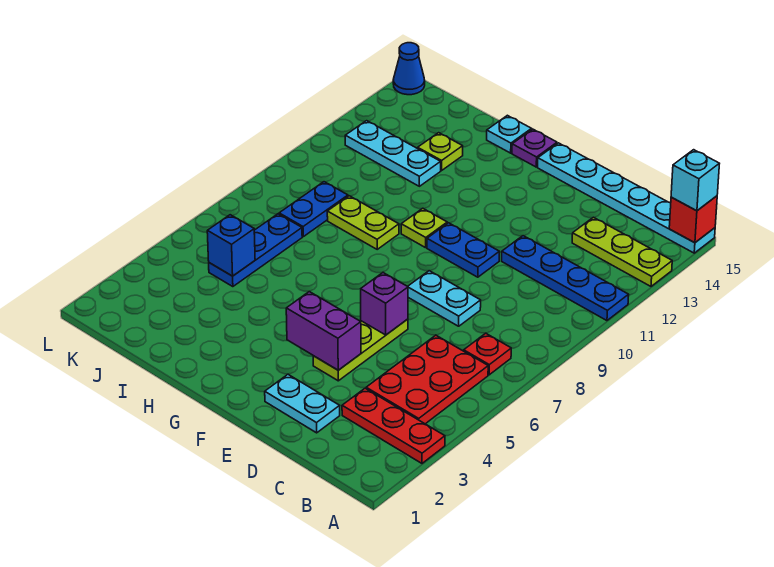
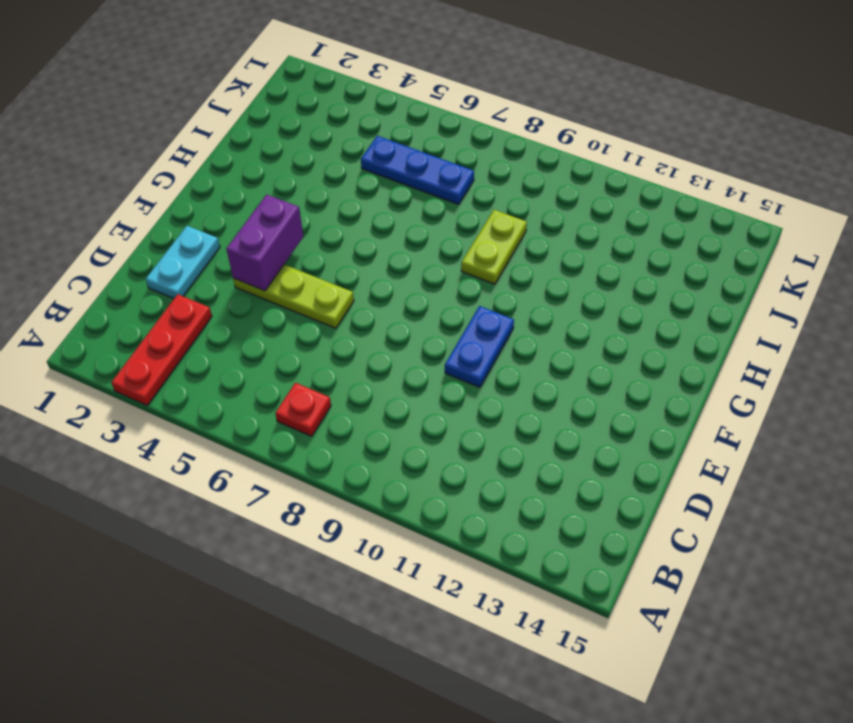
none -> blue 1x4 plate [502,236,629,321]
none -> lime 1x3 plate [572,217,672,286]
none -> cyan 1x6 plate [538,143,715,253]

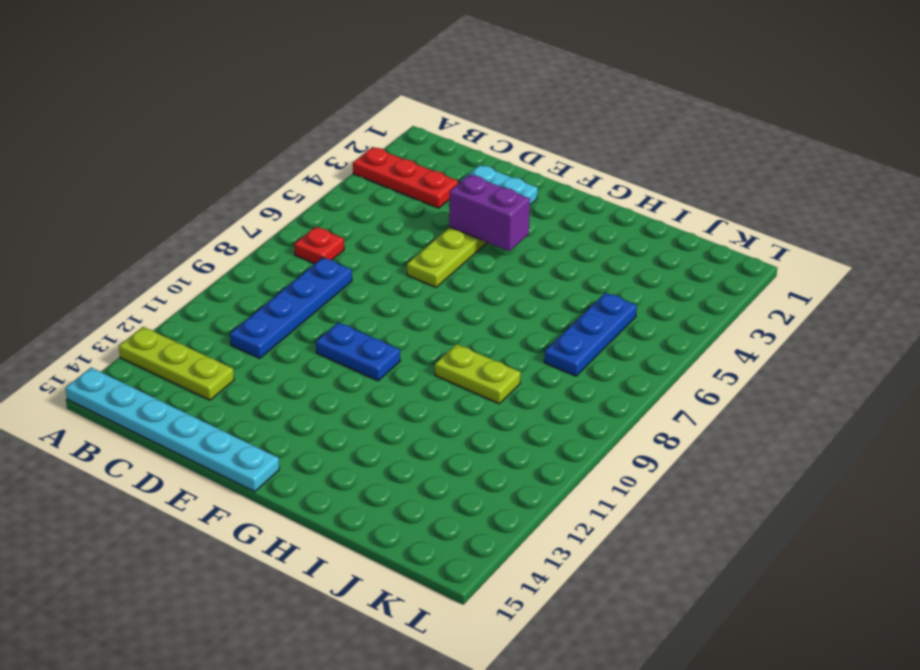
blue 1x4 plate [230,258,352,358] -> blue 1x4 plate turned to [502,236,629,321]
none -> red 2x3 plate [366,335,488,424]
none -> cyan 1x2 plate [408,271,481,326]
none -> lime 1x1 plate [401,208,447,248]

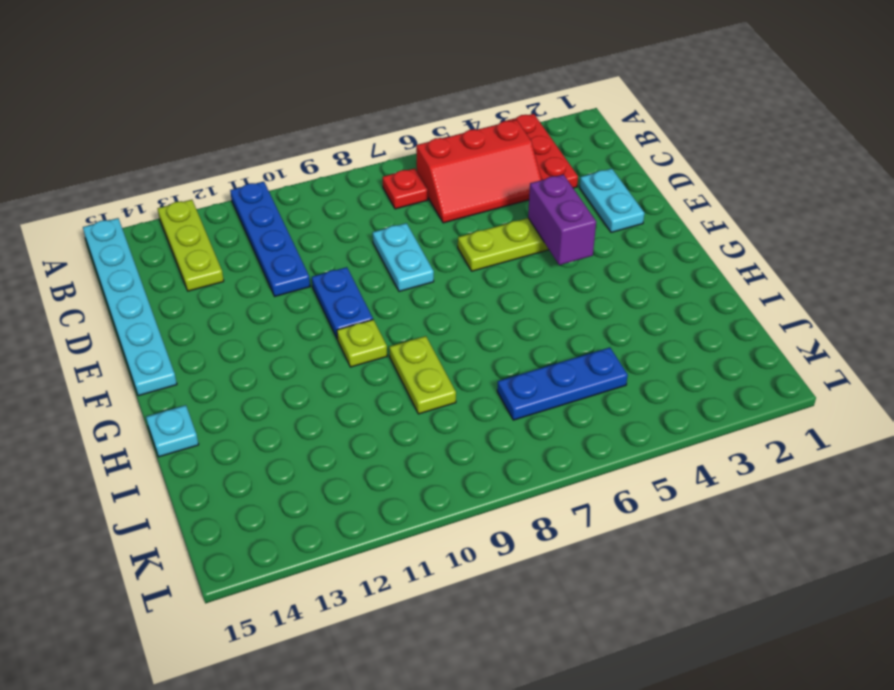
red 2x3 slope [416,120,542,223] -> red 2x3 plate [366,335,488,424]
none -> purple 1x1 plate [512,129,557,167]
none -> cyan 1x3 plate [345,121,441,186]
none -> lime 1x1 plate [418,133,463,171]

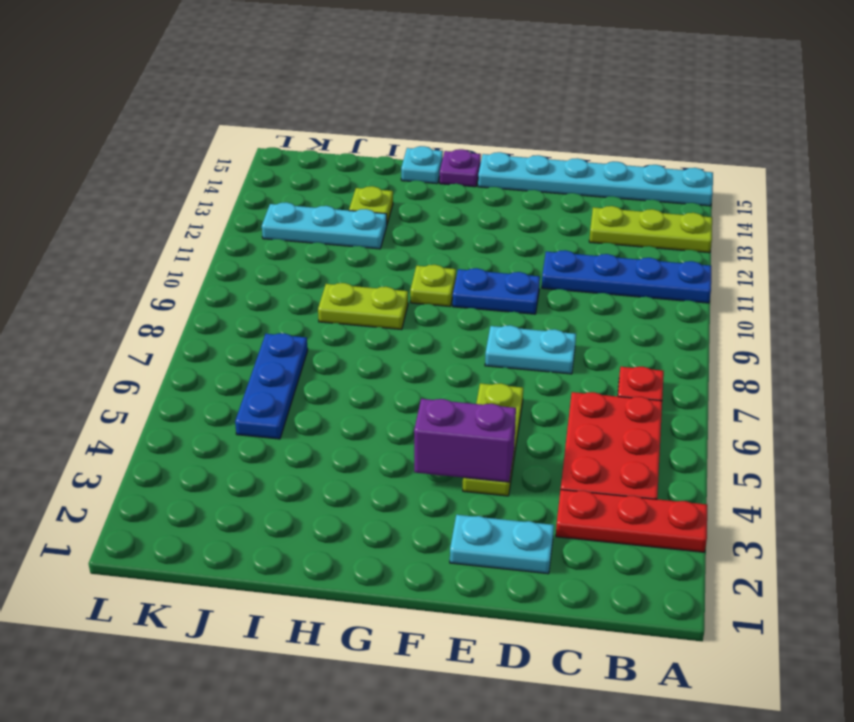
none -> blue 1x2 plate [279,182,348,237]
none -> blue 1x1 cone [393,43,425,95]
none -> red 1x1 brick [669,196,717,243]

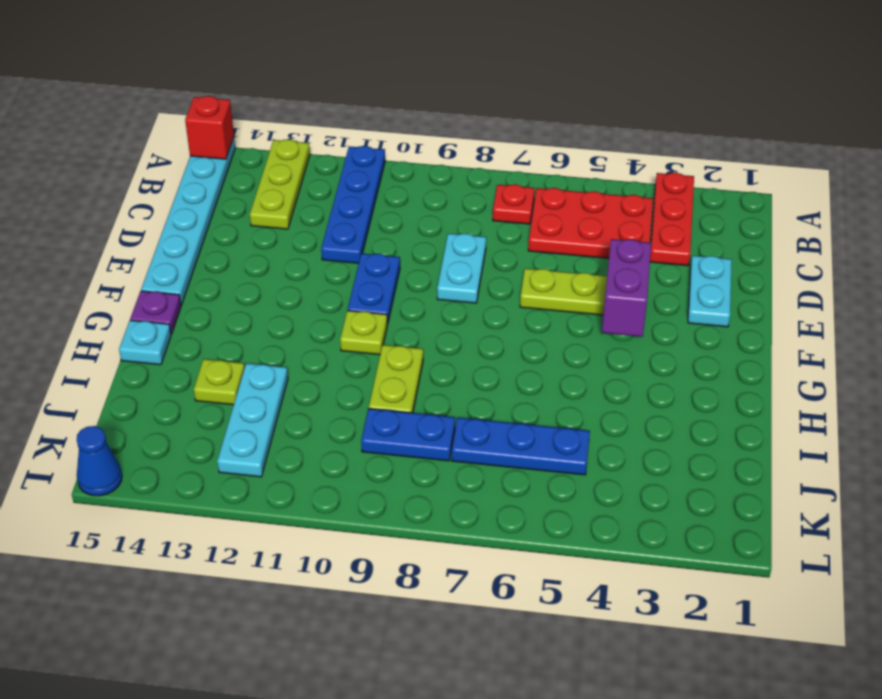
none -> purple 1x1 brick [361,273,408,335]
none -> blue 1x1 brick [207,215,255,276]
none -> cyan 1x1 brick [671,150,719,211]

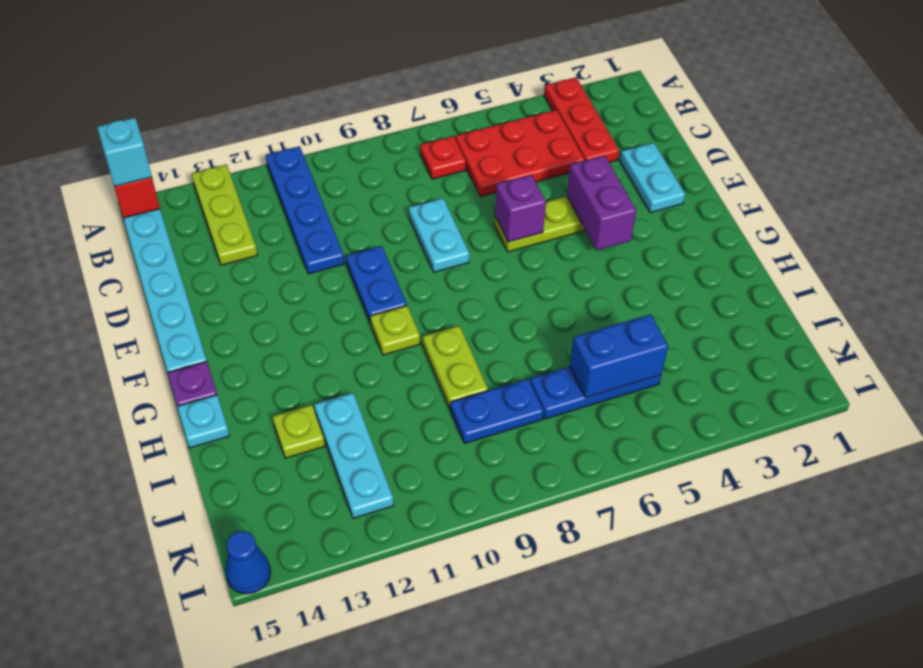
blue 1x2 brick [570,314,668,398] -> blue 1x1 brick [207,215,255,276]

